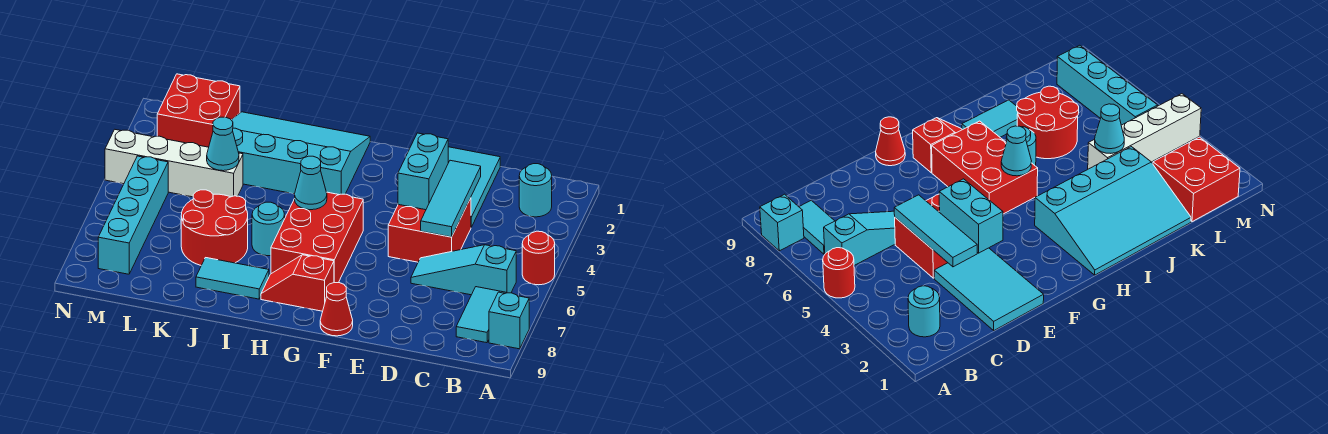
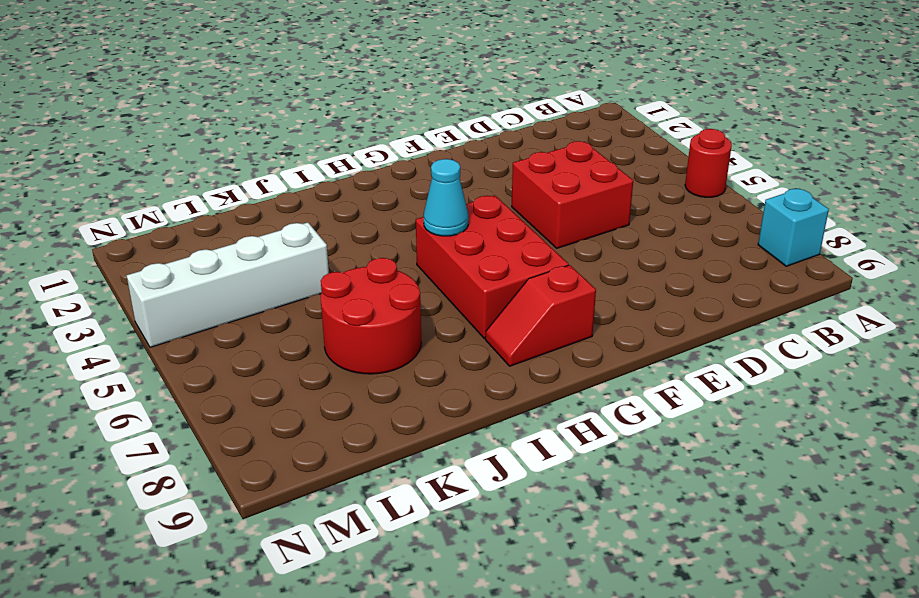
none -> cyan 1x1 round brick [519,164,552,217]
none -> cyan 1x3 slope [411,245,516,295]
none -> cyan 1x2 tile [456,287,506,343]

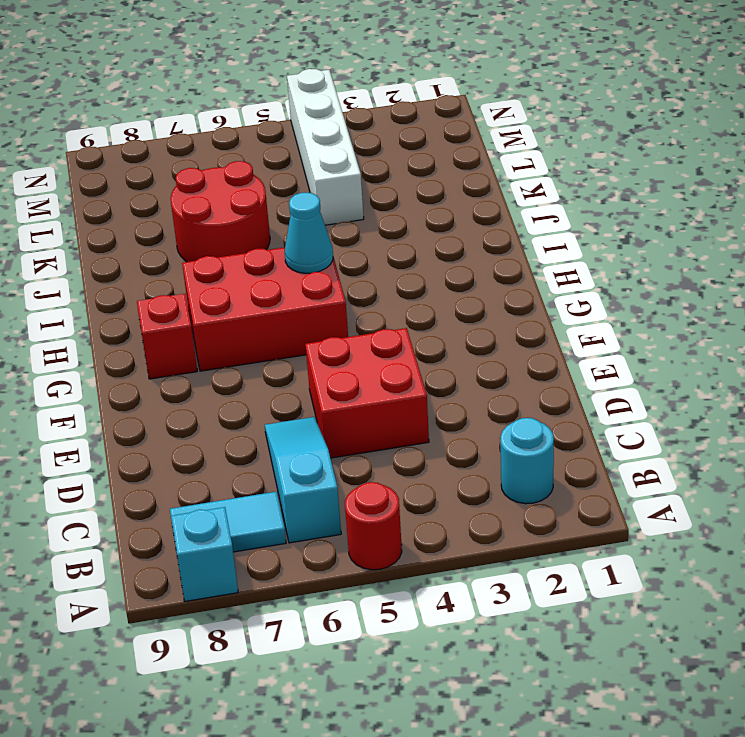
none -> cyan 2x3 tile [448,147,500,227]
none -> red 1x1 cone [320,283,353,336]
none -> cyan 3x4 slope [232,112,370,195]

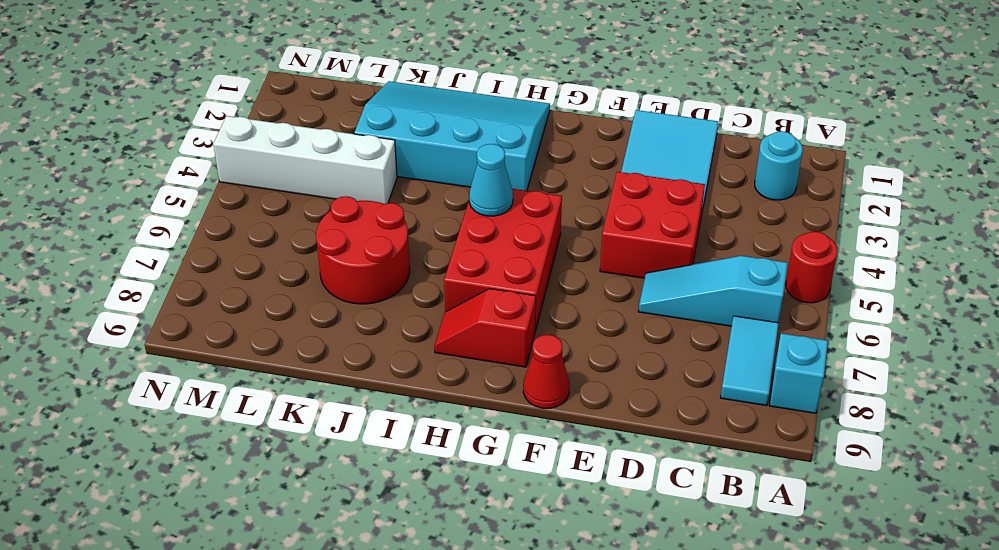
none -> cyan 1x1 round brick [252,202,285,256]
none -> cyan 1x2 tile [196,258,269,299]
none -> red 2x2 brick [157,74,240,147]

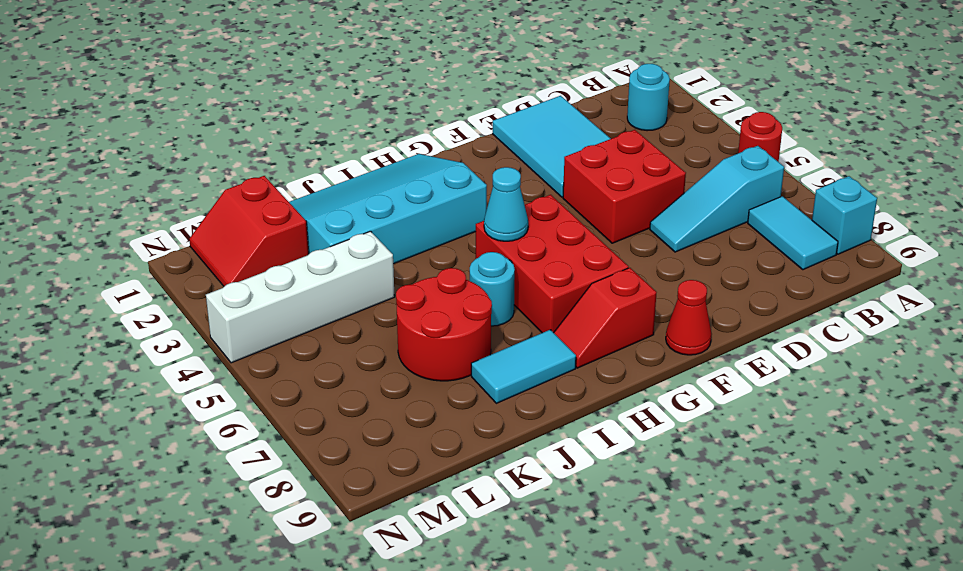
red 2x2 slope [189,176,309,286] -> red 2x2 brick [157,74,240,147]
none -> cyan 1x4 brick [98,156,168,274]
none -> cyan 1x3 tile [421,160,481,237]
none -> cyan 1x2 brick [398,133,448,210]

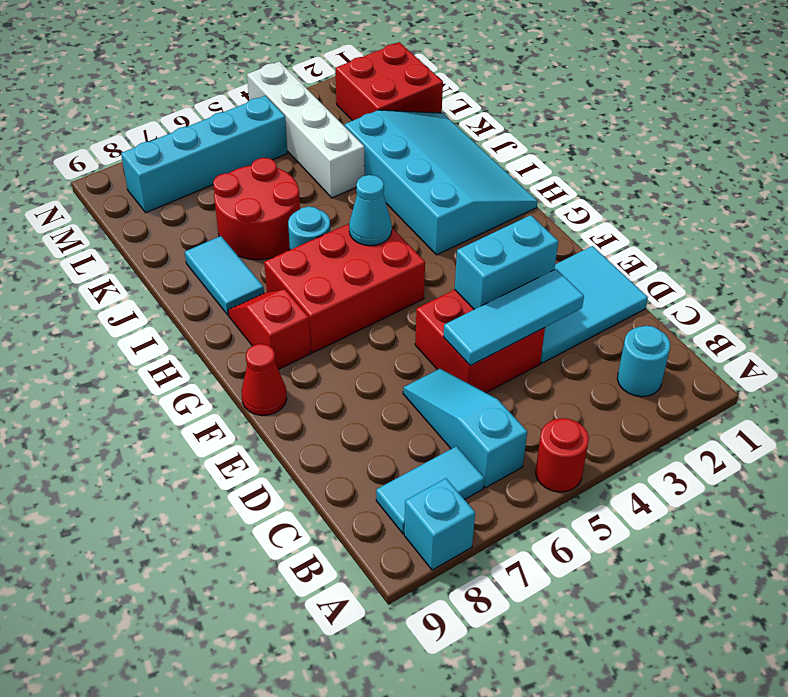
none -> cyan 1x1 cone [207,117,239,171]

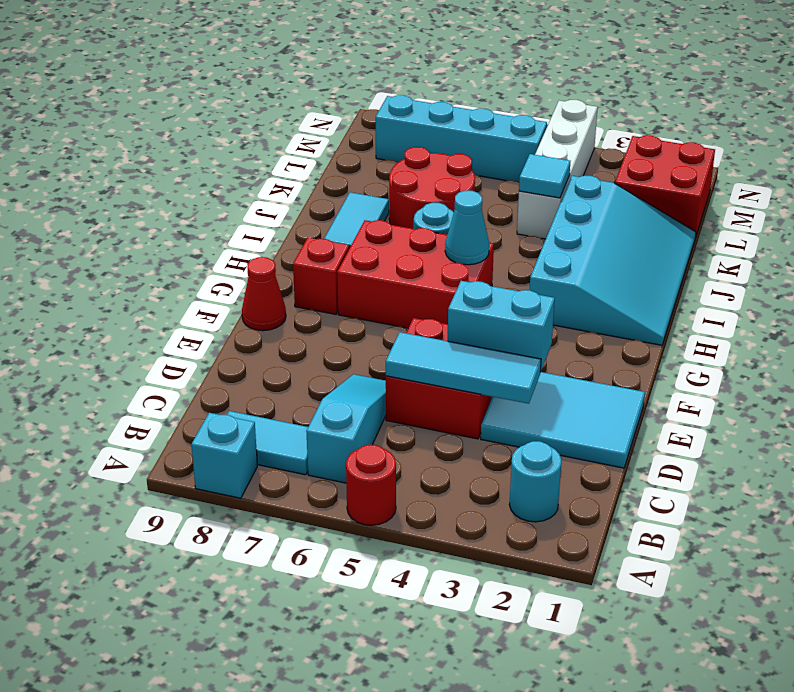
cyan 1x1 tile [519,154,570,198] -> cyan 1x1 cone [207,117,239,171]

